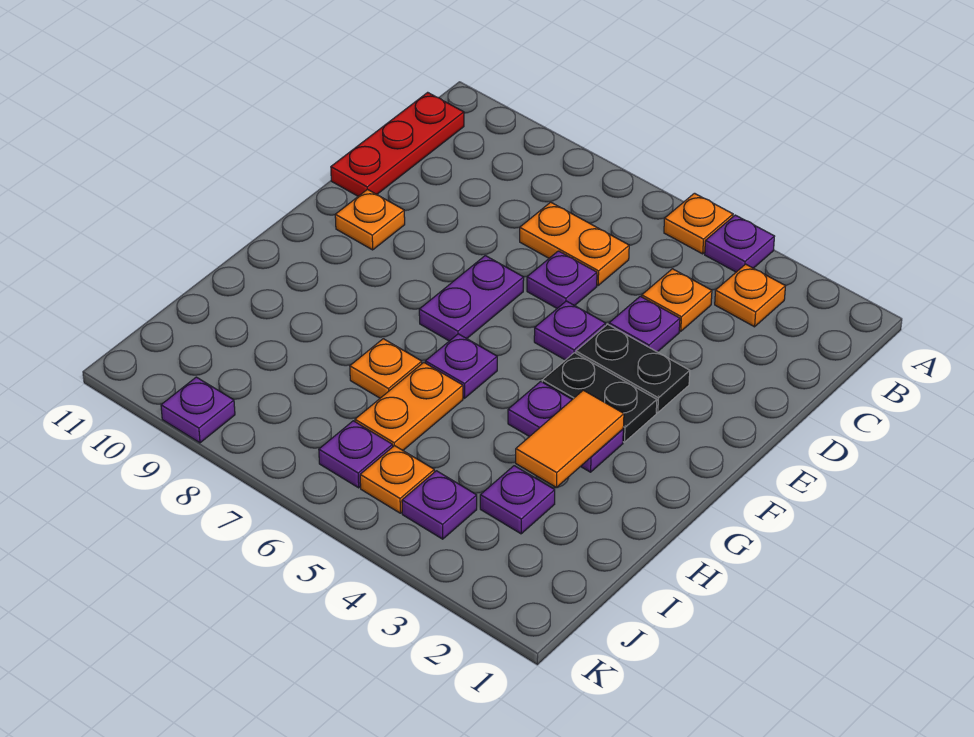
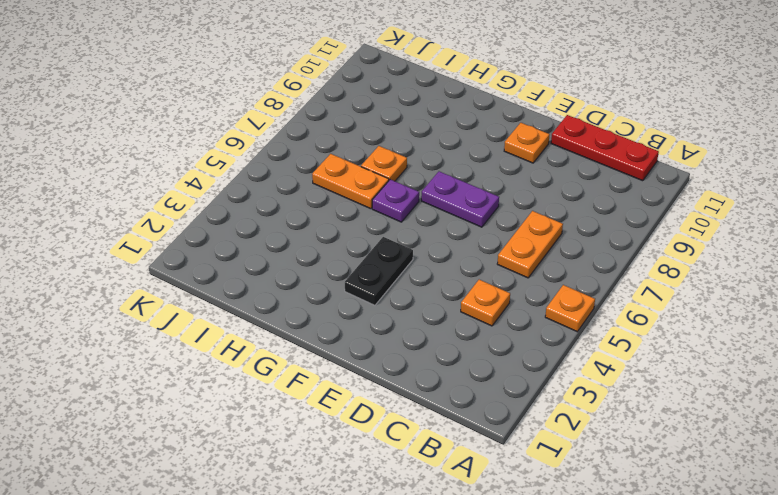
none -> purple 1x1 plate [705,215,775,272]
none -> orange 1x1 plate [715,264,785,327]
none -> purple 1x1 plate [609,296,680,352]

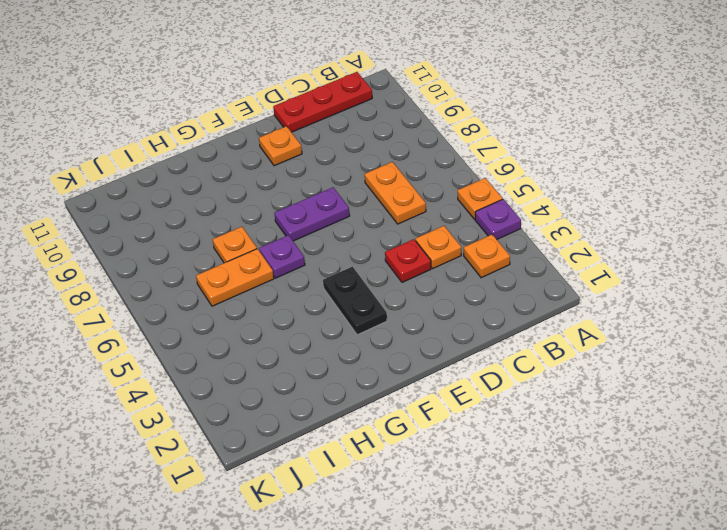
red 1x1 plate [385,239,431,282] -> purple 1x1 plate [609,296,680,352]
none -> purple 1x1 plate [527,251,597,308]
none -> black 1x2 plate [576,324,690,413]
none -> purple 1x1 plate [534,301,606,360]

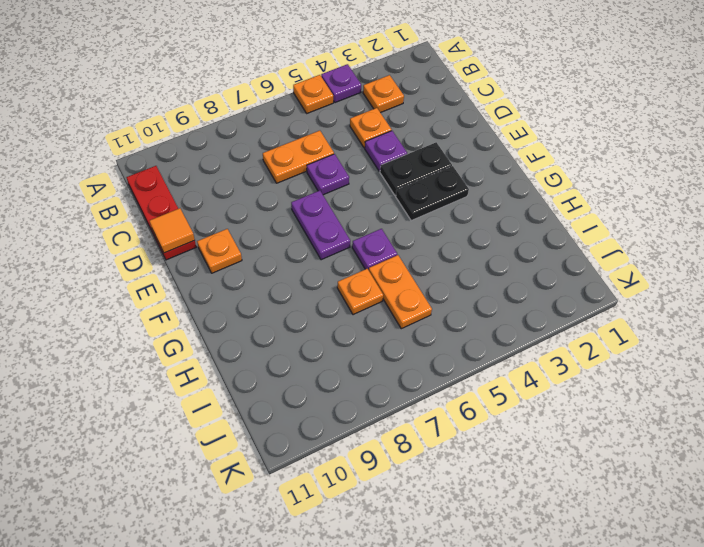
orange 1x1 tile [150,208,195,253] -> none
none -> purple 1x1 plate [534,301,606,360]
none -> purple 1x2 plate [508,382,623,472]
none -> purple 1x1 plate [480,466,555,534]

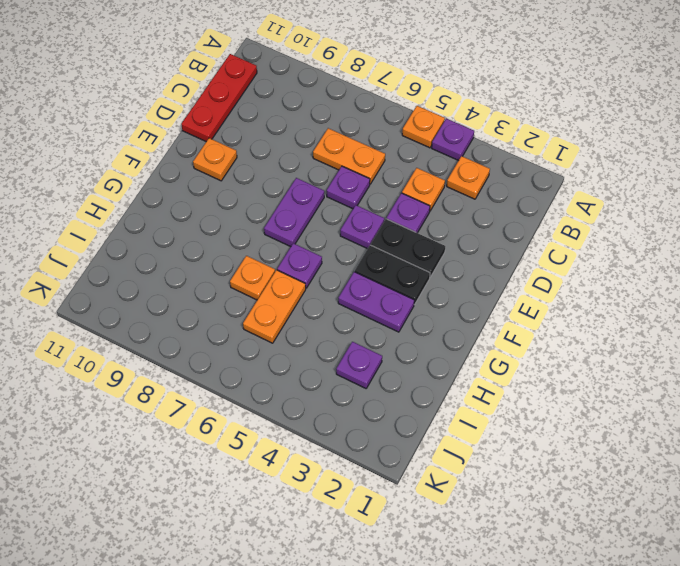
none -> purple 1x1 plate [402,471,477,539]
none -> orange 1x1 plate [360,446,434,513]
none -> purple 1x1 plate [319,421,393,488]

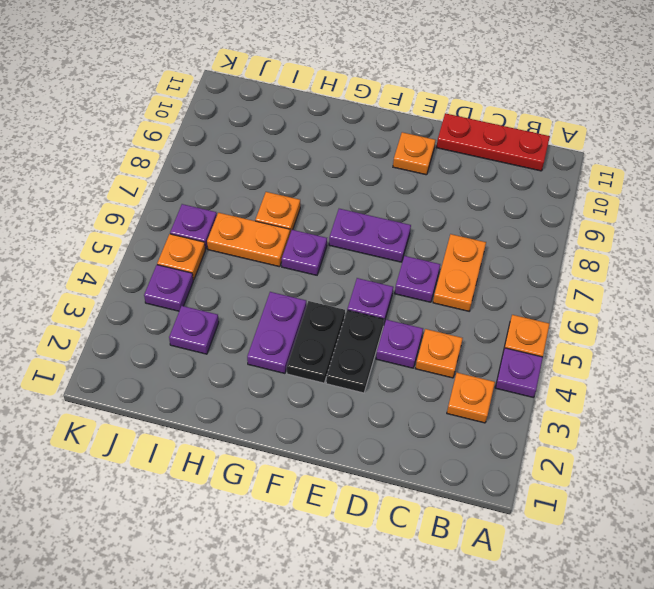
none -> purple 1x1 plate [161,377,235,443]
none -> orange 1x2 tile [516,390,624,488]

